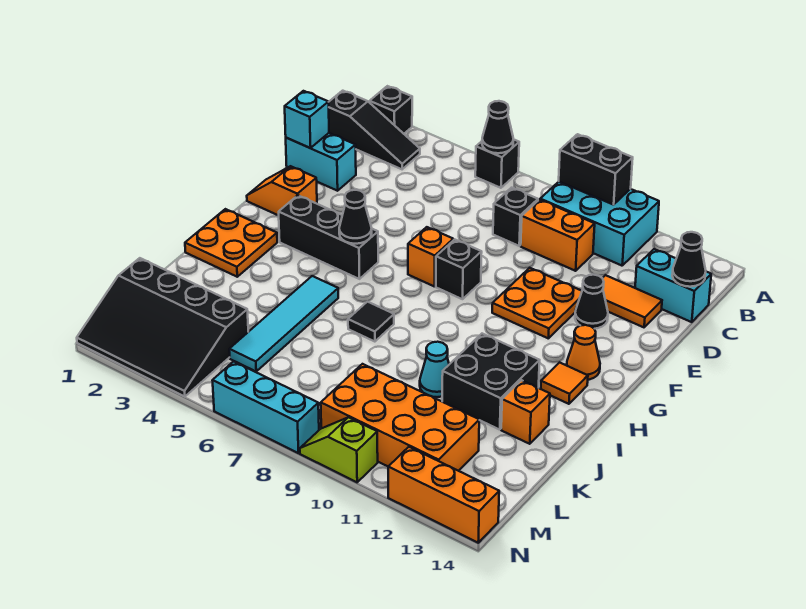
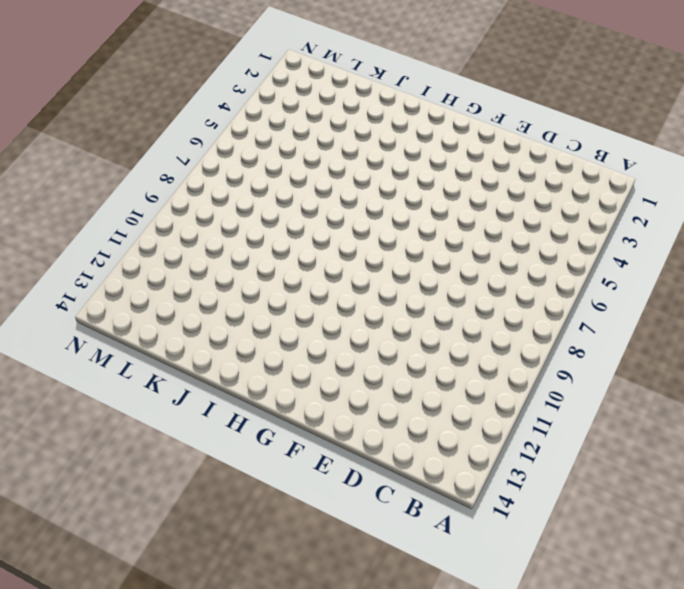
none -> black 1x1 brick [370,86,412,134]
none -> black 1x1 brick [475,139,519,188]
none -> cyan 2x3 brick [540,182,659,266]
none -> black 1x3 slope [329,91,420,169]

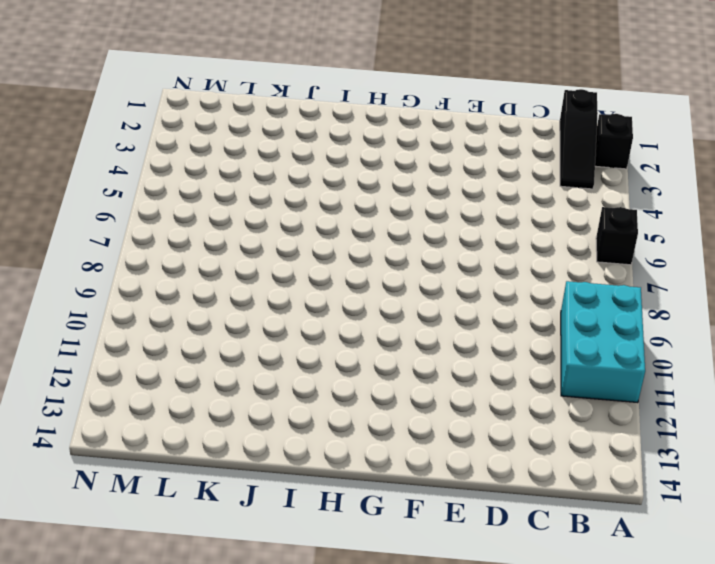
none -> black 1x1 brick [493,188,538,246]
none -> orange 1x2 brick [521,200,595,271]
none -> cyan 1x2 brick [635,249,711,322]
none -> cyan 1x2 brick [286,133,356,191]

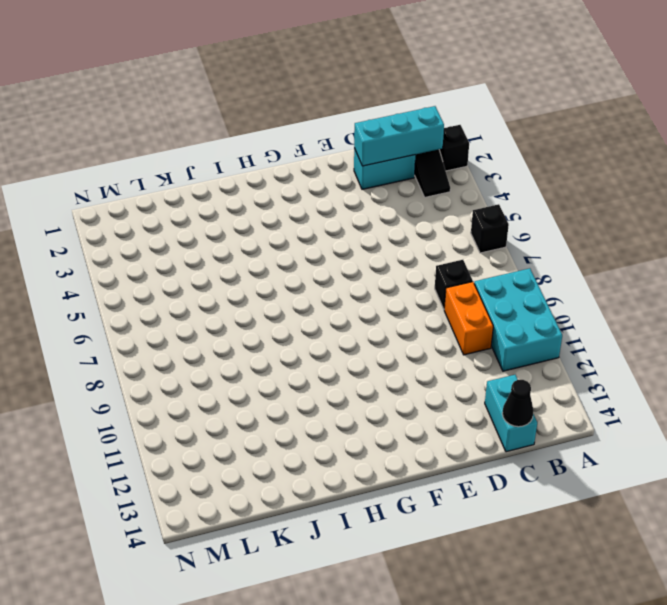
cyan 1x3 brick [354,106,444,166] -> cyan 1x3 brick turned to [212,361,319,453]
cyan 1x2 brick [354,148,415,189] -> cyan 1x2 brick turned to [286,133,356,191]
none -> orange 1x2 tile [603,275,662,327]
none -> orange 2x2 plate [492,268,582,338]
none -> black 1x1 cone [575,275,608,329]
none -> orange 1x2 slope [247,166,317,216]

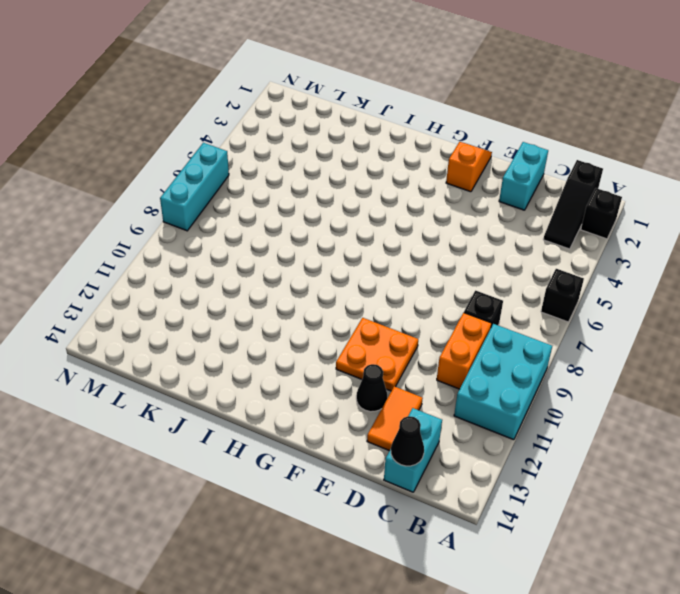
none -> orange 1x1 brick [408,227,453,287]
none -> black 1x1 brick [436,239,482,299]
none -> black 1x3 brick [279,195,378,279]
none -> orange 1x1 cone [567,325,600,380]

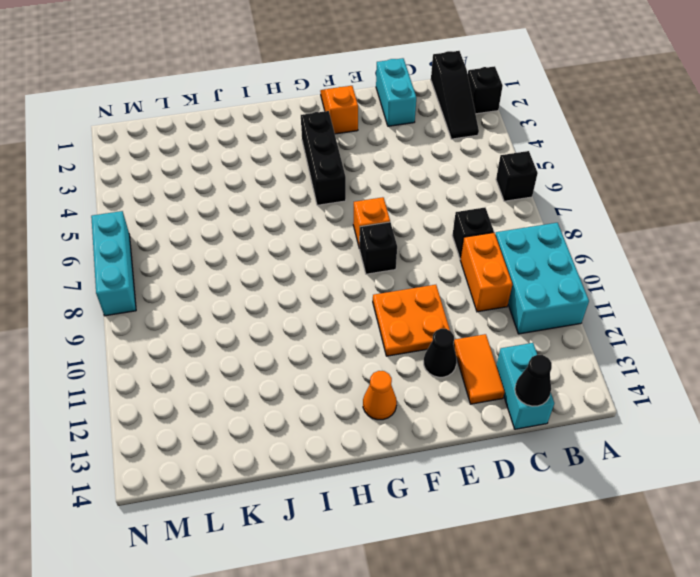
none -> orange 2x2 plate [185,209,277,277]
none -> orange 1x1 tile [541,362,588,404]
none -> cyan 1x4 tile [229,276,338,371]
none -> black 1x1 tile [348,302,394,342]

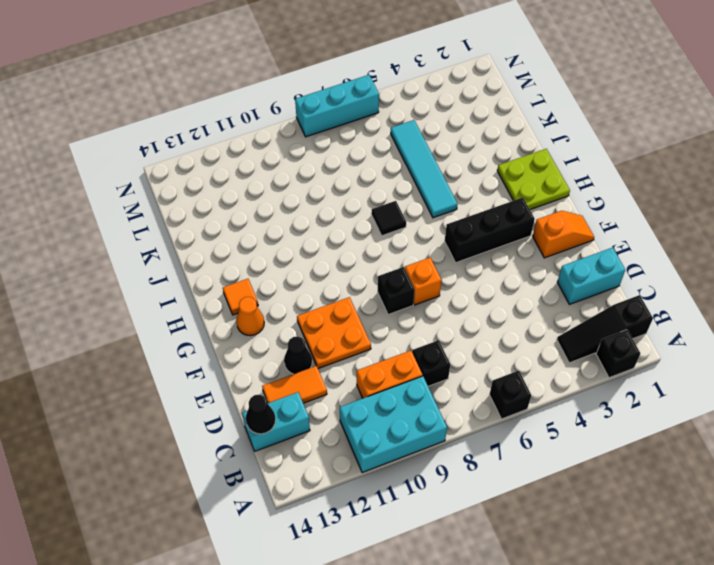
lime 2x2 plate [497,149,570,210] -> orange 2x2 plate [185,209,277,277]
none -> black 2x2 brick [442,334,540,430]
none -> cyan 1x1 cone [420,342,449,397]
none -> orange 1x1 brick [501,380,550,444]
none -> black 3x4 slope [77,258,248,397]

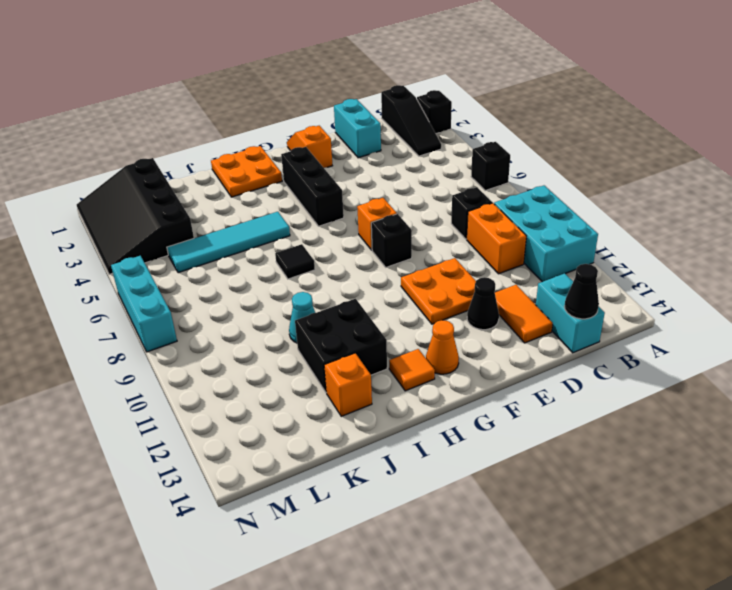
none -> orange 2x4 brick [321,364,479,471]
none -> lime 1x2 slope [300,417,378,482]
none -> orange 1x3 brick [388,447,499,543]
none -> black 1x1 cone [482,101,513,153]

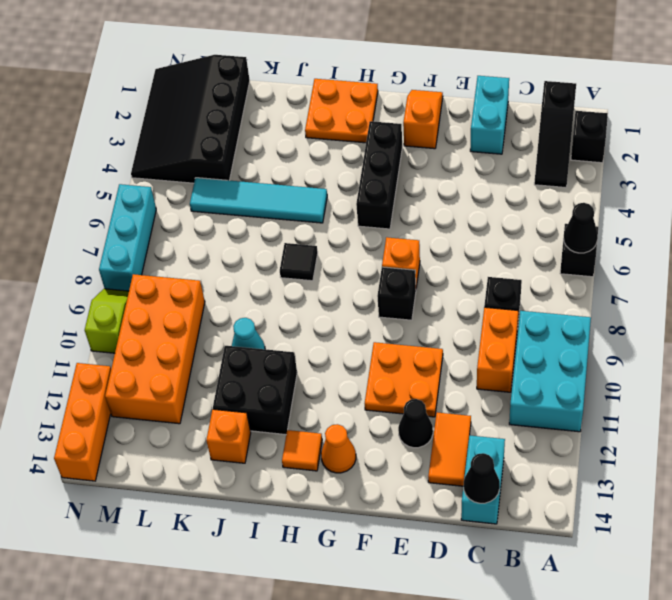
none -> black 1x2 brick [559,134,633,205]
none -> cyan 1x1 brick [285,91,329,148]
none -> black 1x1 cone [339,190,372,244]

